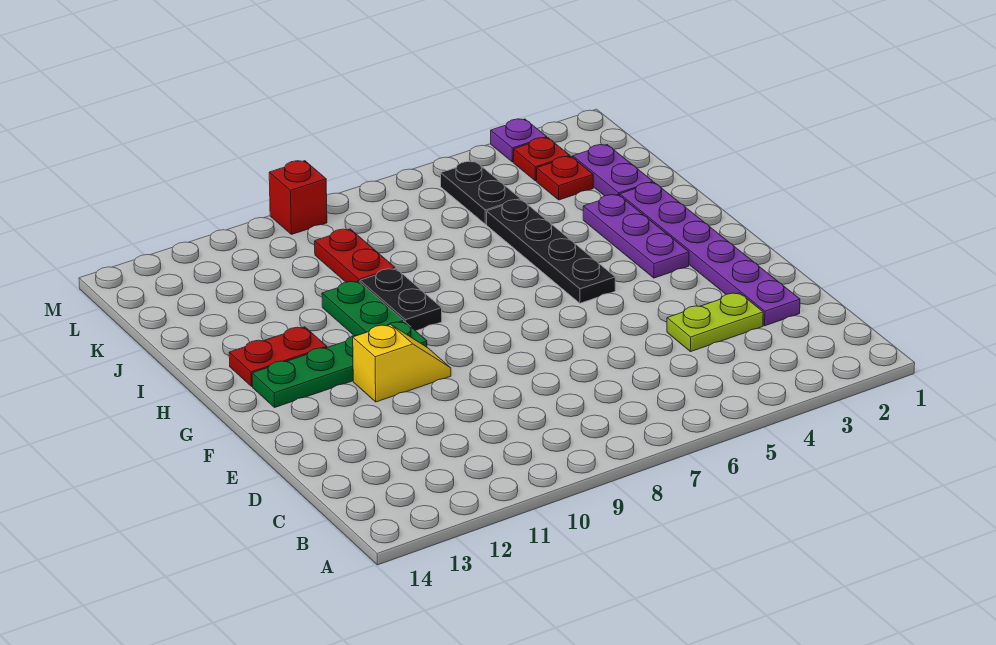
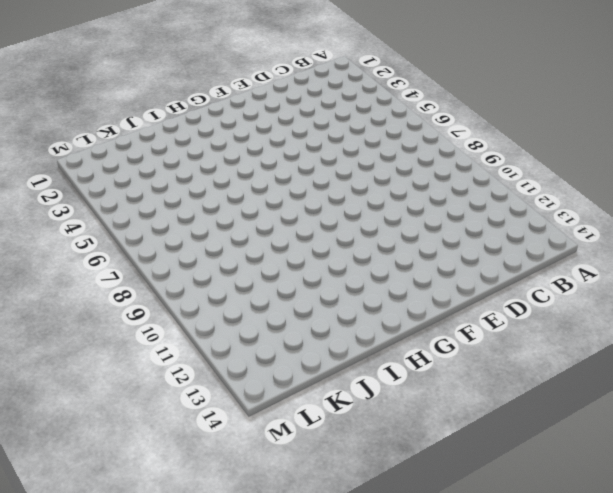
none -> purple 1x6 plate [620,182,800,326]
none -> lime 1x2 plate [667,293,763,352]
none -> yellow 1x2 slope [353,324,451,402]

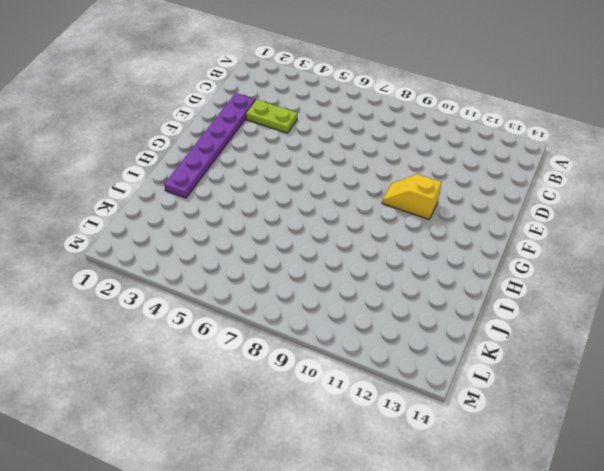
none -> purple 1x3 plate [583,195,689,278]
none -> black 1x4 plate [487,200,615,303]
none -> green 1x4 plate [252,322,427,408]

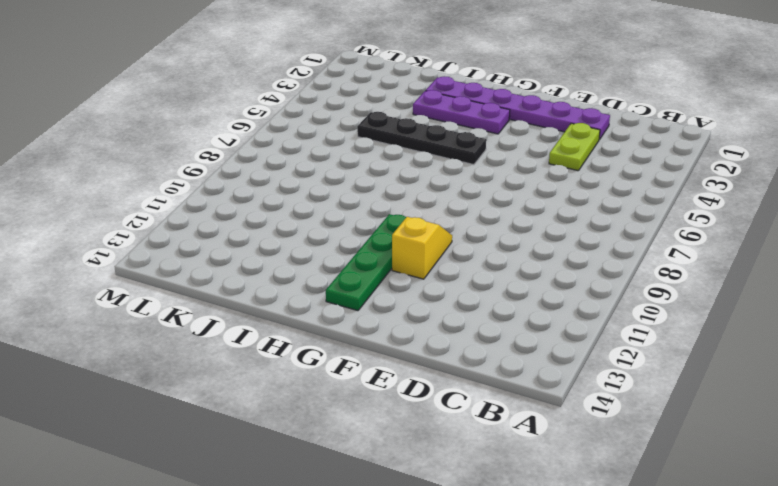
none -> black 1x2 plate [360,269,442,331]
none -> green 1x2 plate [322,281,404,336]
none -> red 1x2 plate [229,327,327,386]

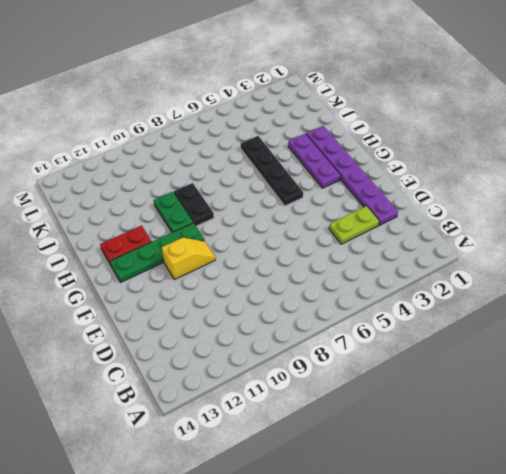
none -> purple 1x2 plate [573,145,653,196]
none -> red 1x2 plate [315,229,395,282]
none -> red 1x1 plate [537,157,593,200]

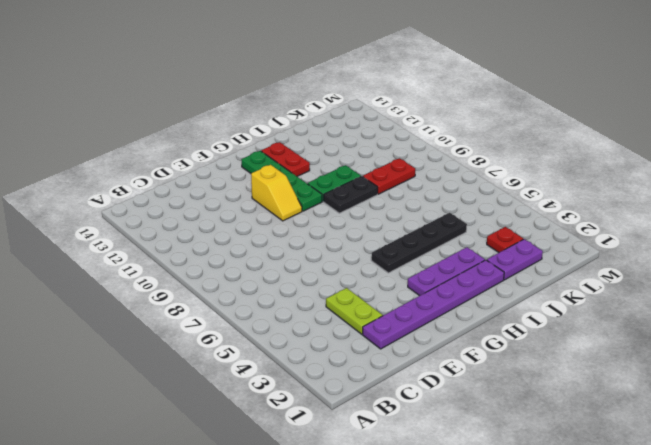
none -> black 1x2 plate [441,161,520,224]
none -> red 1x1 plate [513,138,570,181]
none -> purple 1x1 plate [491,119,547,162]

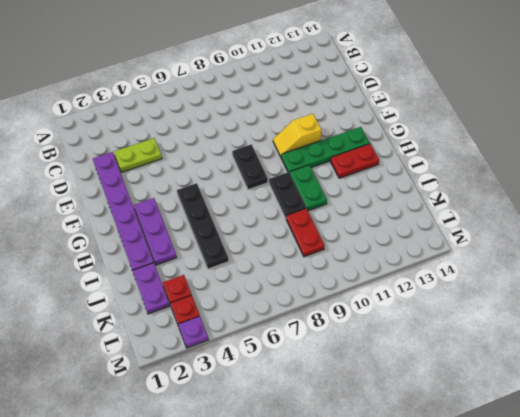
black 1x2 plate [232,144,268,190] -> black 1x2 plate moved to [441,161,520,224]
none -> red 1x1 brick [269,161,327,234]

